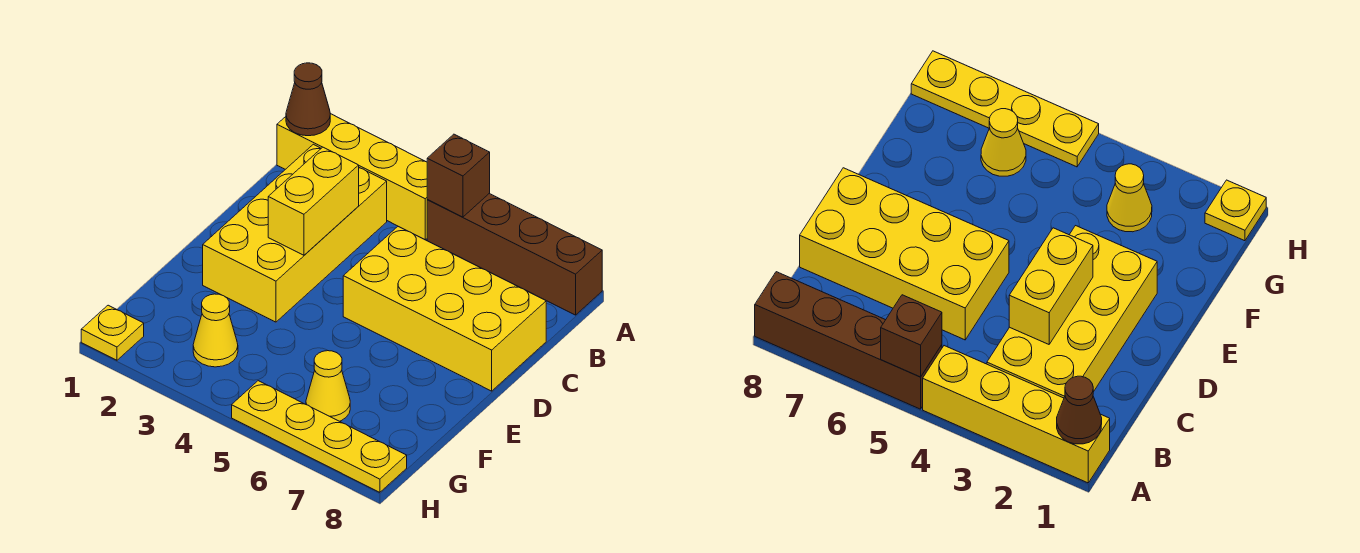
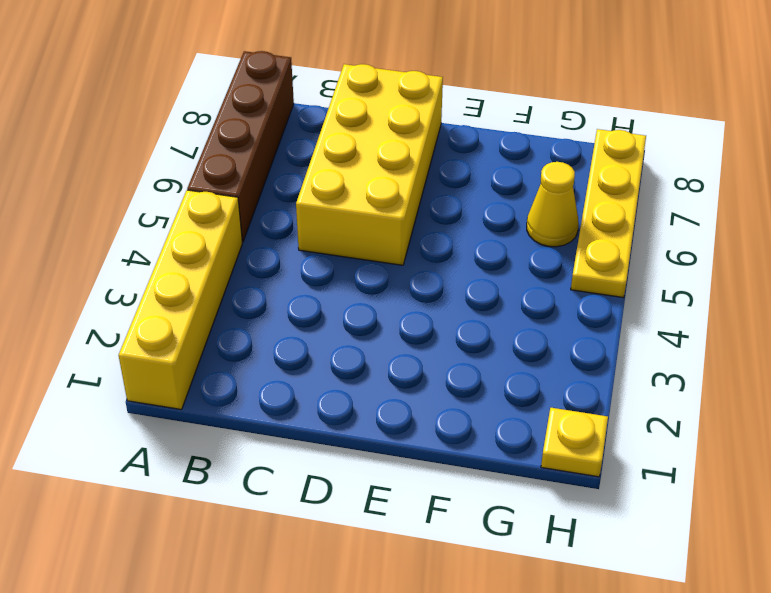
none -> yellow 2x4 brick [203,144,387,322]
none -> yellow 1x1 cone [193,294,238,367]

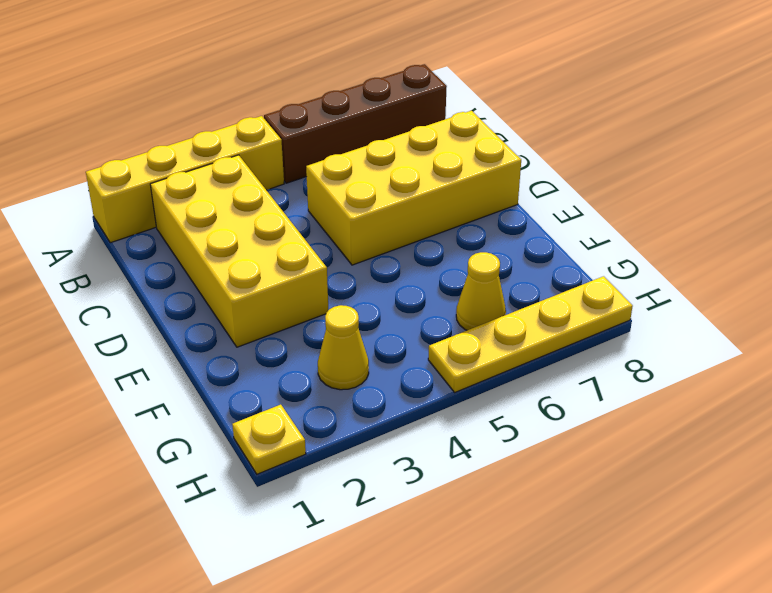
none -> brown 1x1 cone [286,63,330,136]
none -> brown 1x1 brick [427,134,490,217]

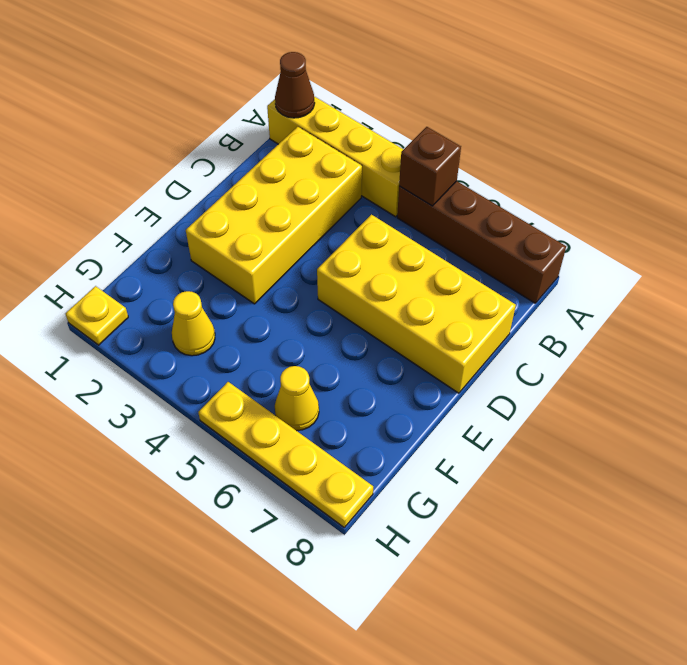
none -> yellow 1x2 brick [268,147,359,255]

